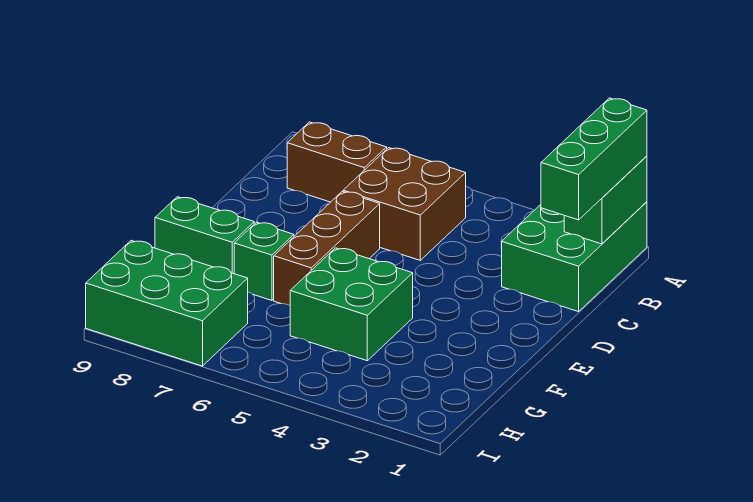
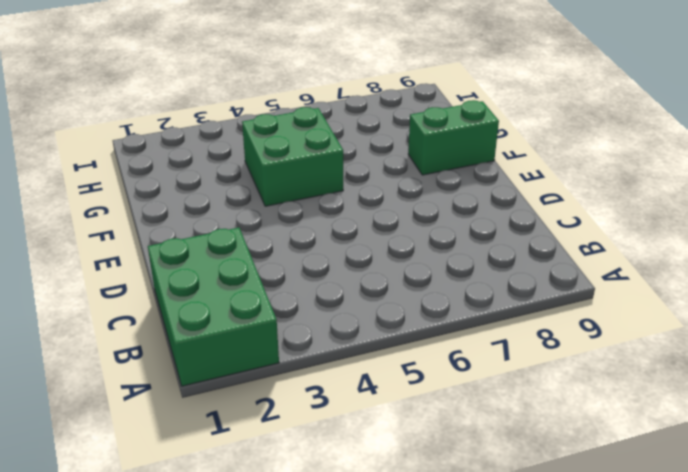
none -> brown 2x2 brick [343,148,466,260]
none -> brown 1x2 brick [287,122,387,202]

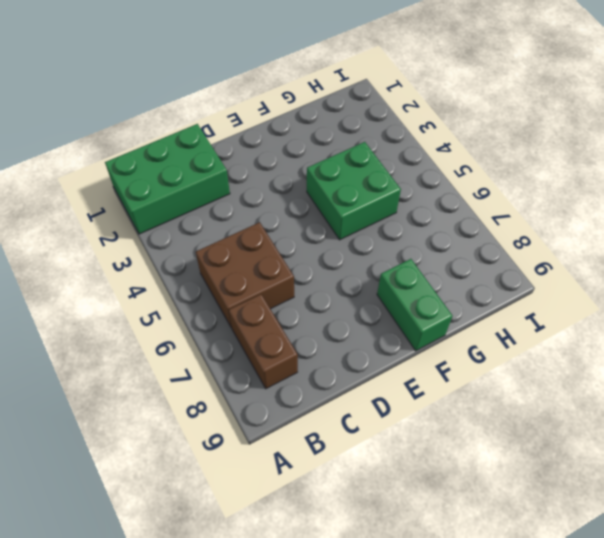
none -> brown 1x3 brick [274,191,380,306]
none -> green 1x1 brick [234,222,294,300]

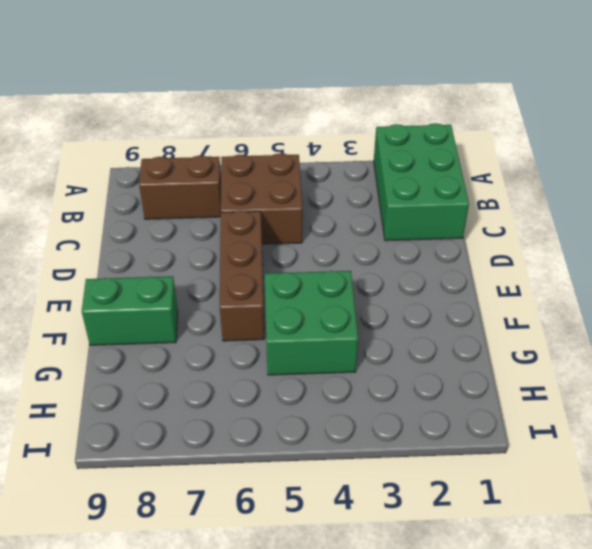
none -> green 1x1 brick [234,222,294,300]
none -> green 2x3 brick [86,241,248,366]

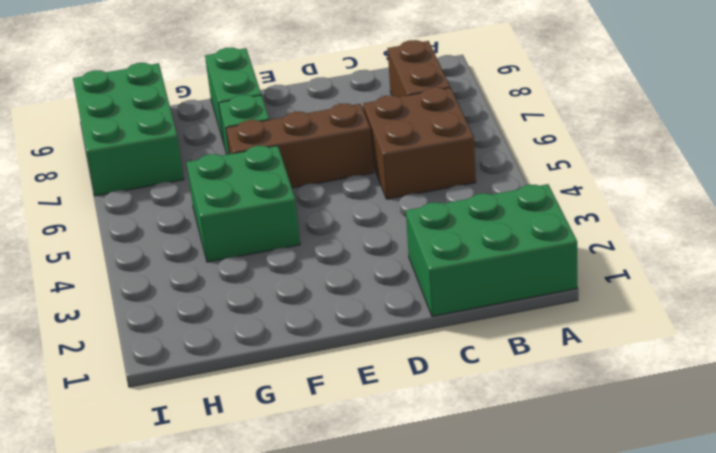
none -> green 1x2 brick [564,156,647,244]
none -> green 1x3 brick [541,98,647,220]

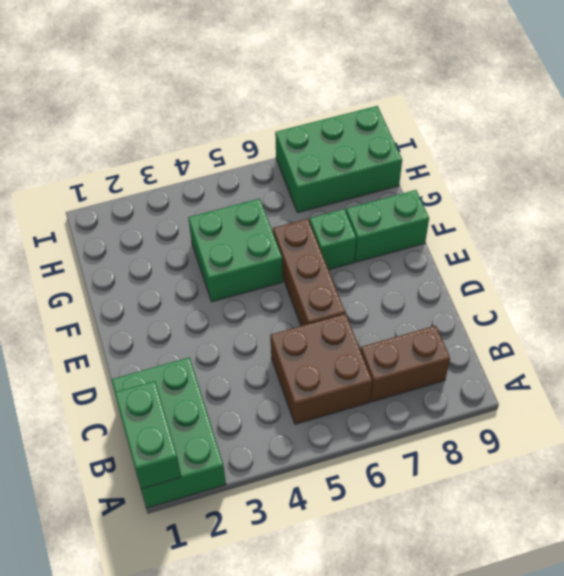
none -> green 1x3 brick [541,98,647,220]

